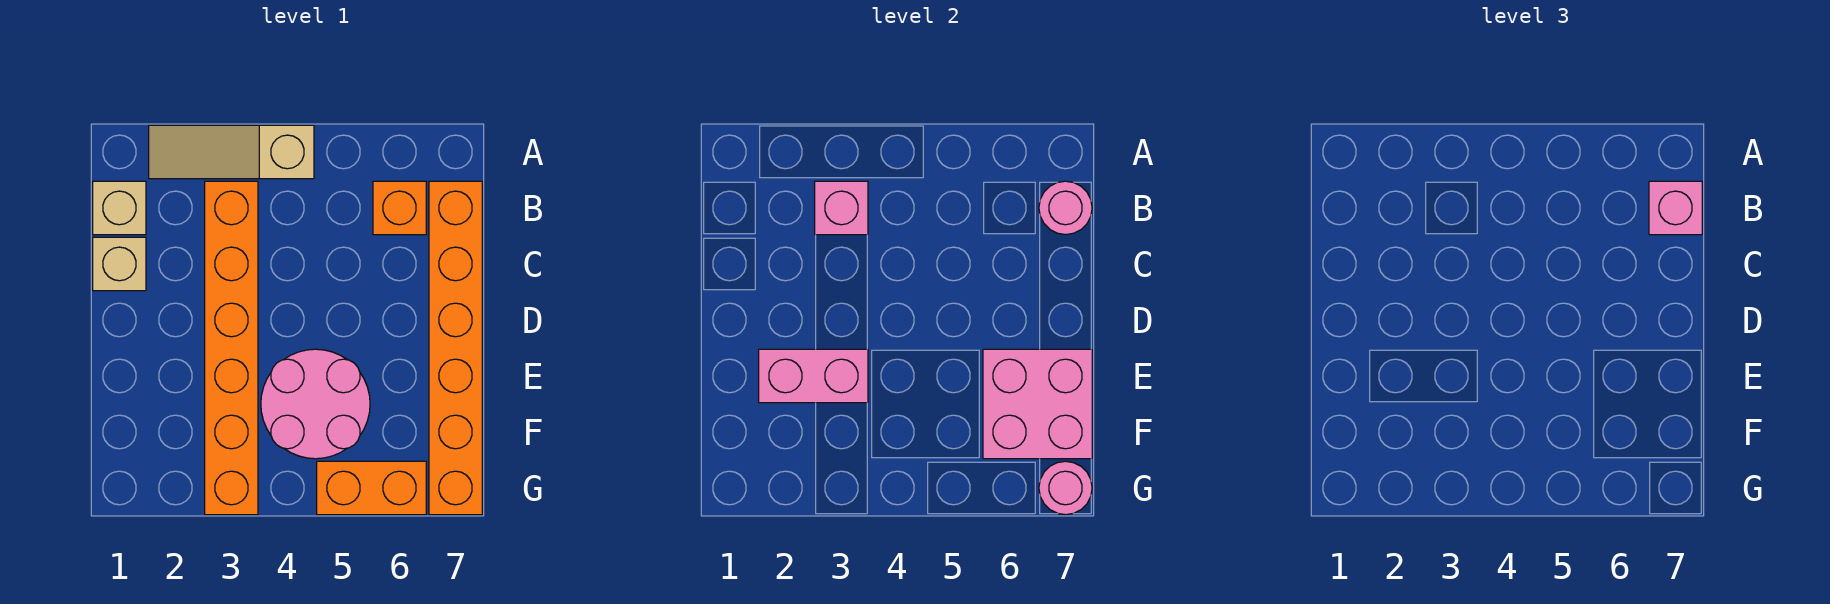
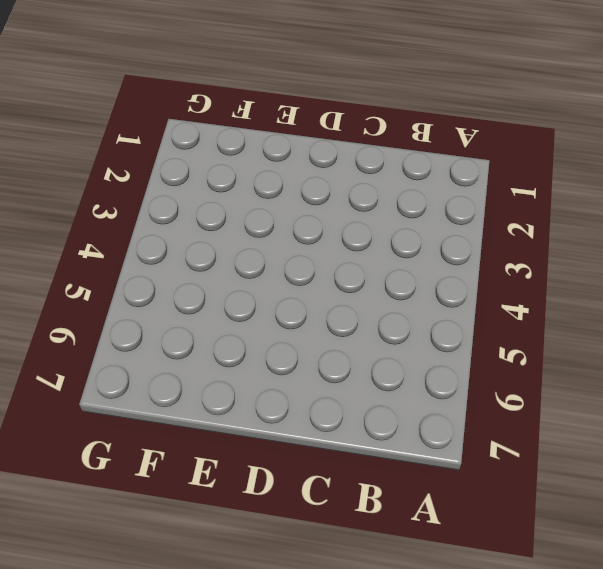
none -> tan 1x3 slope [149,125,314,179]
none -> tan 1x1 brick [93,181,146,235]
none -> orange 1x6 brick [205,181,258,515]

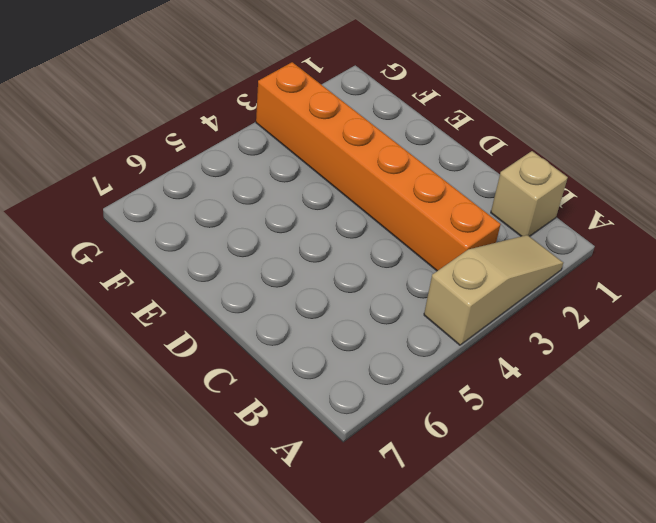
none -> orange 1x1 brick [373,181,426,235]
none -> orange 1x6 brick [429,181,482,515]
none -> tan 1x1 brick [93,237,146,291]

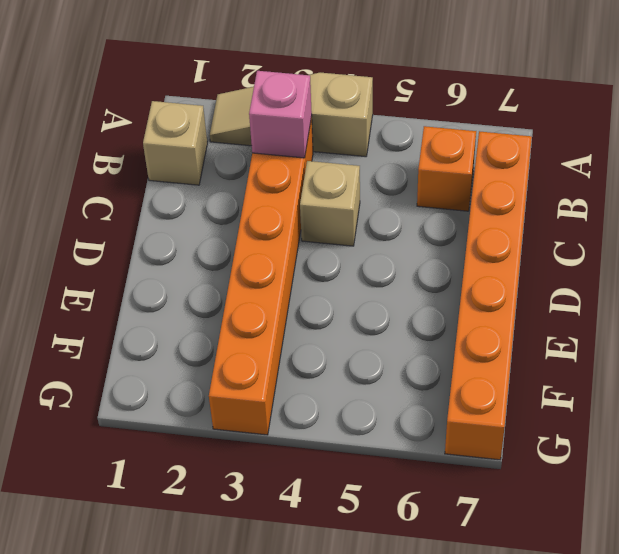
tan 1x1 brick [300,161,360,246] -> tan 1x1 brick moved to [93,237,146,291]
none -> pink 2x2 round brick [261,349,370,459]
none -> orange 1x2 brick [317,461,426,515]
none -> pink 1x1 round brick [1039,181,1092,235]

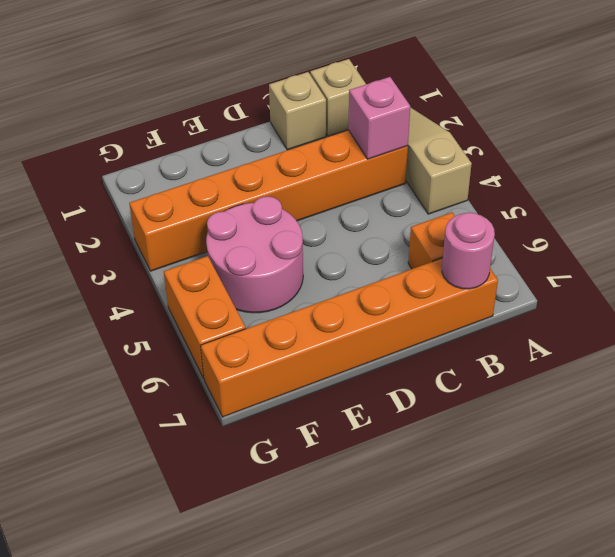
none -> pink 1x2 brick [759,349,868,403]
none -> pink 2x2 brick [983,349,1092,459]
none -> pink 1x1 round brick [1039,461,1092,515]

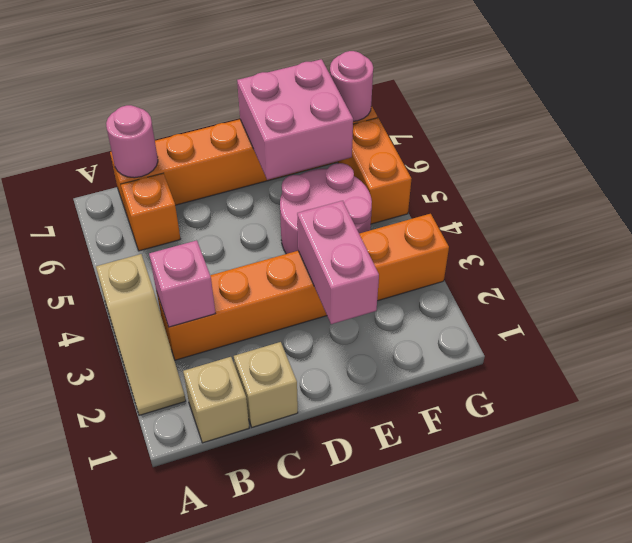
none -> pink 1x1 brick [1649,181,1702,235]

